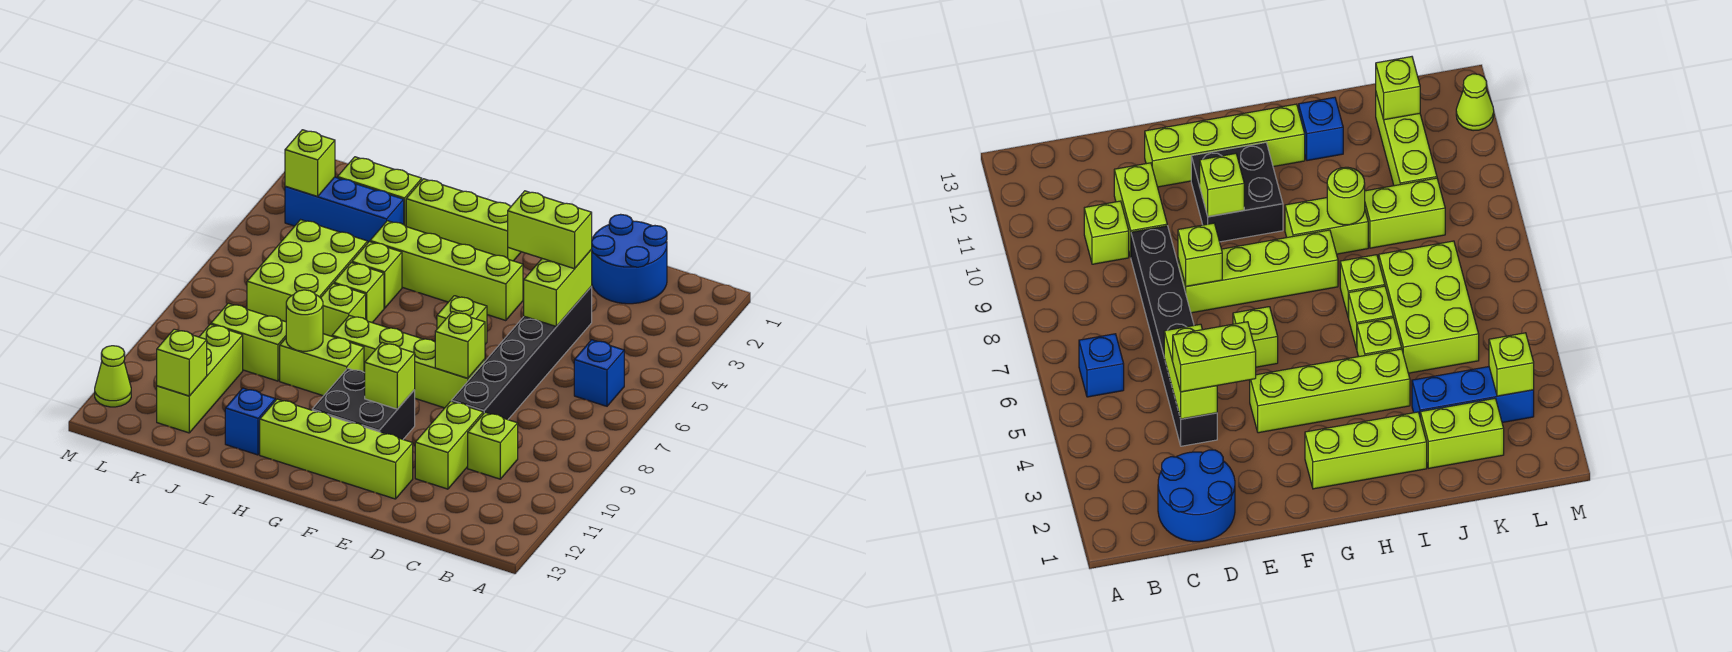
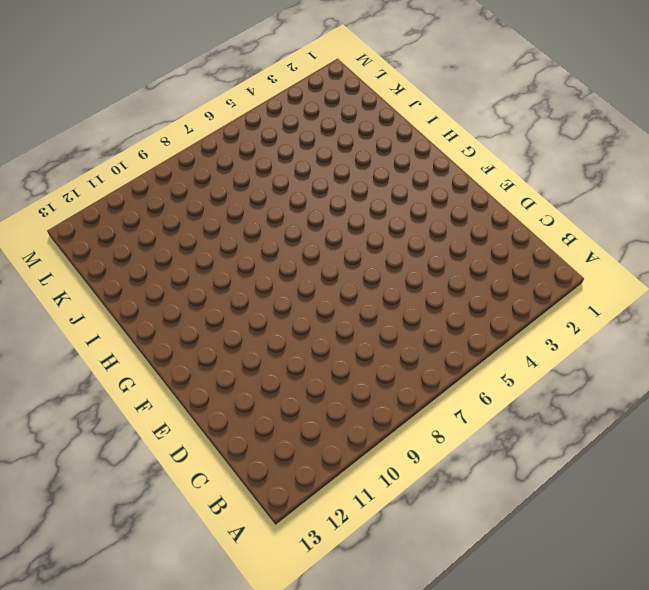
none -> blue 1x1 brick [574,340,624,406]
none -> blue 2x2 round brick [591,214,667,304]
none -> lime 1x1 brick [468,413,518,479]

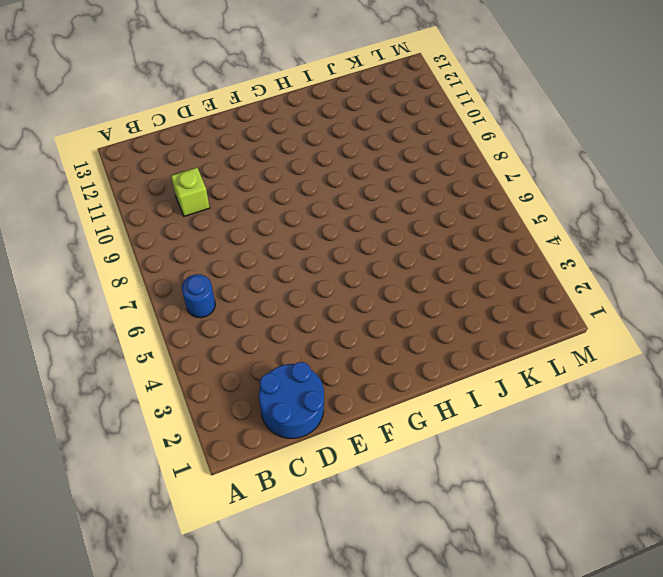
blue 1x1 round brick [182,274,215,318] -> blue 1x1 brick [574,340,624,406]
none -> black 1x6 brick [451,287,592,420]
none -> lime 1x2 brick [415,401,483,489]
none -> lime 1x4 brick [332,316,485,408]

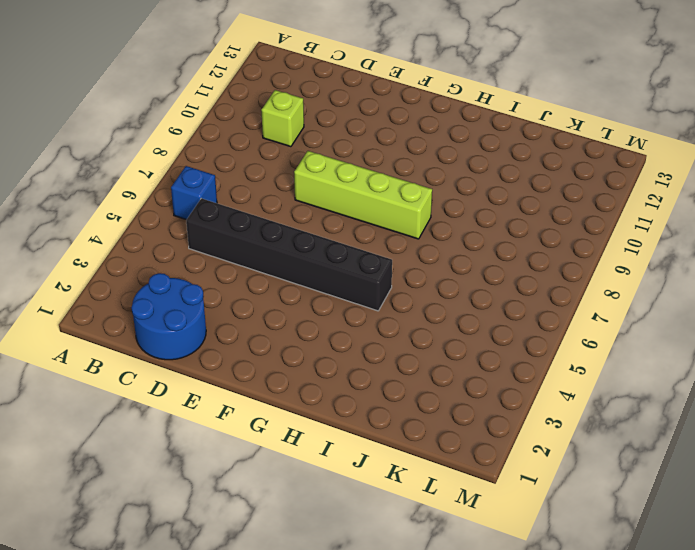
black 1x6 brick [186,198,392,311] -> black 1x6 brick turned to [451,287,592,420]
none -> lime 1x2 brick [415,401,483,489]
none -> lime 1x4 brick [260,399,413,499]
none -> lime 1x4 brick [370,221,523,321]

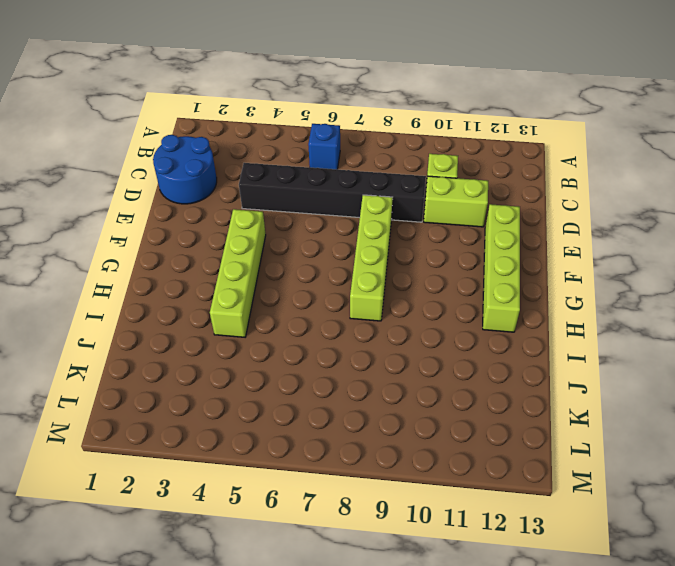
none -> lime 1x1 brick [437,296,487,344]
none -> black 2x2 brick [312,368,415,439]
none -> lime 1x3 brick [406,179,521,261]

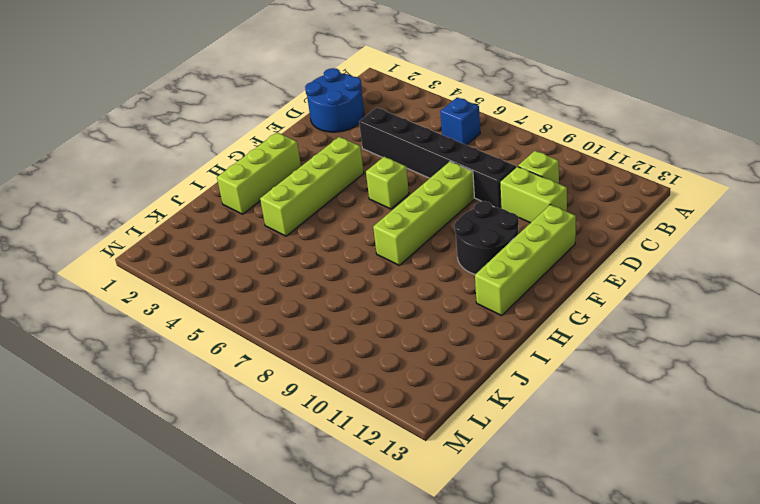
black 2x2 round brick [454,201,519,274] -> black 2x2 brick [312,368,415,439]
none -> lime 1x2 brick [280,334,364,396]
none -> lime 1x1 brick [352,242,402,308]
none -> lime 1x1 brick [334,263,384,323]

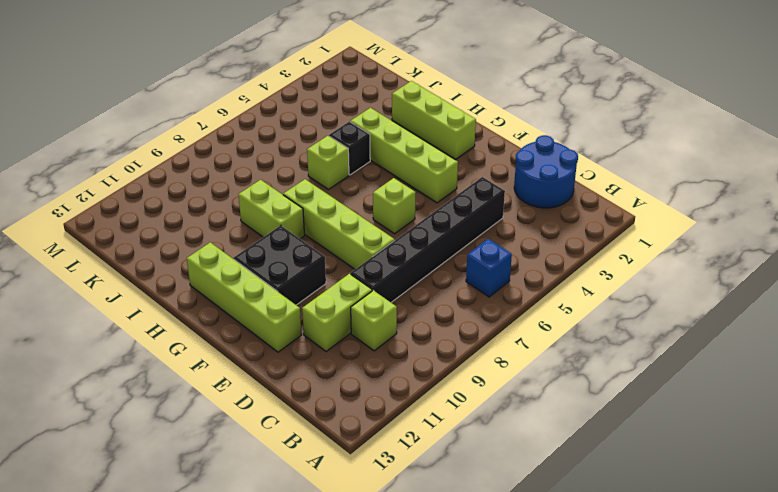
black 1x1 brick [329,122,370,175] -> lime 1x1 brick [352,242,402,308]
none -> lime 1x1 brick [321,284,366,336]
none -> blue 1x1 brick [225,388,275,455]
none -> lime 1x2 brick [338,157,422,226]

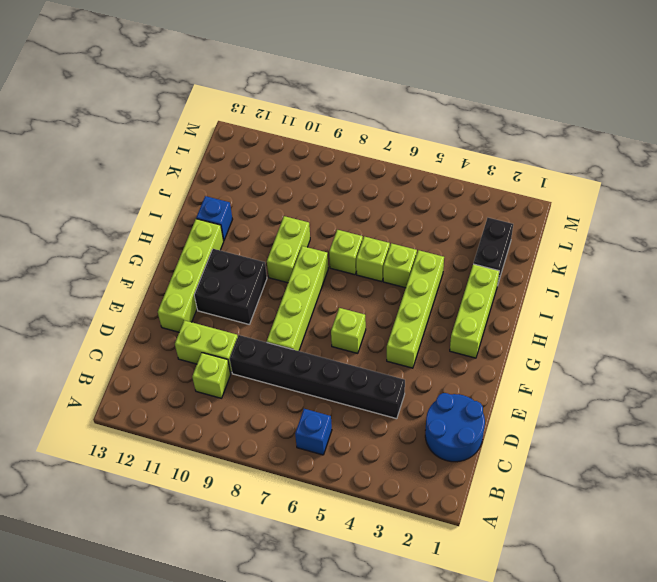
black 1x2 brick [473,218,513,286] -> lime 1x2 brick [338,157,422,226]
none -> blue 1x3 brick [285,177,404,242]
none -> lime 2x3 brick [247,220,368,322]
none -> lime 1x2 brick [211,303,286,381]

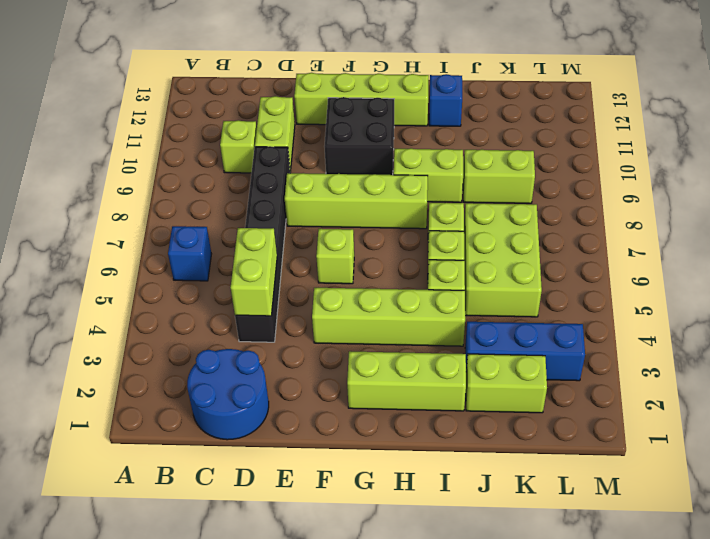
none -> lime 1x3 brick [157,324,243,433]
none -> lime 1x1 cone [95,346,131,407]
none -> lime 1x1 brick [435,312,485,378]

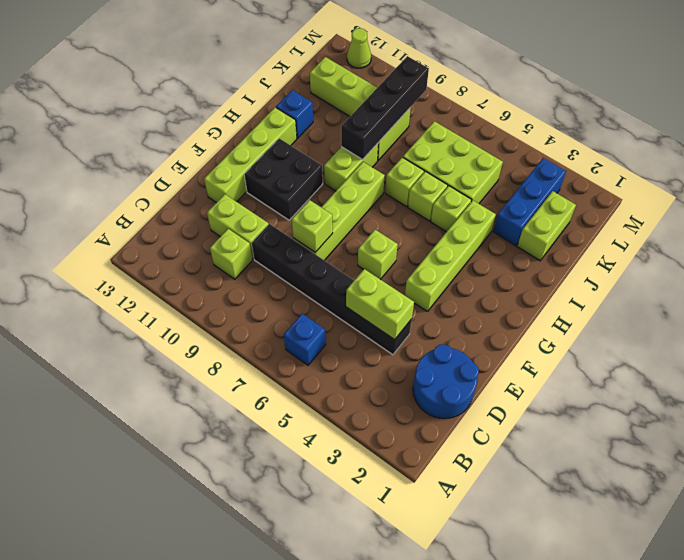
black 1x4 brick [341,56,429,160] -> lime 1x1 round brick [286,290,323,351]
none -> lime 1x3 brick [406,179,521,261]
none -> lime 1x1 brick [365,343,415,409]
none -> lime 1x1 brick [157,329,207,396]

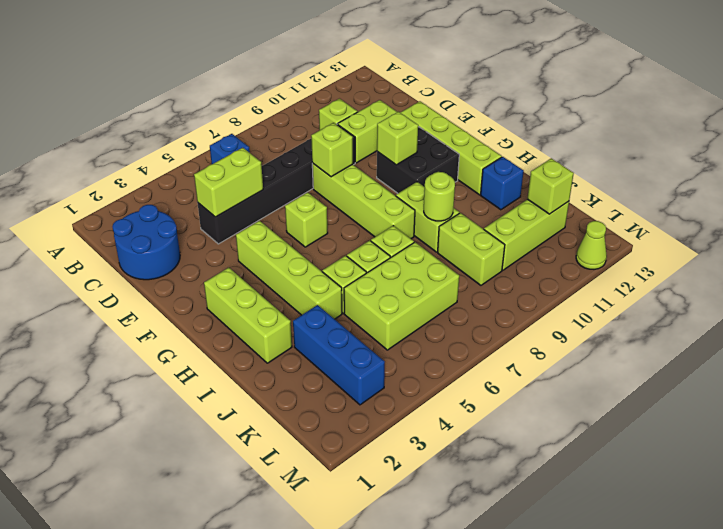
none -> lime 1x2 brick [338,157,422,226]
none -> lime 1x1 brick [285,130,335,197]
none -> lime 1x2 brick [508,191,592,269]

